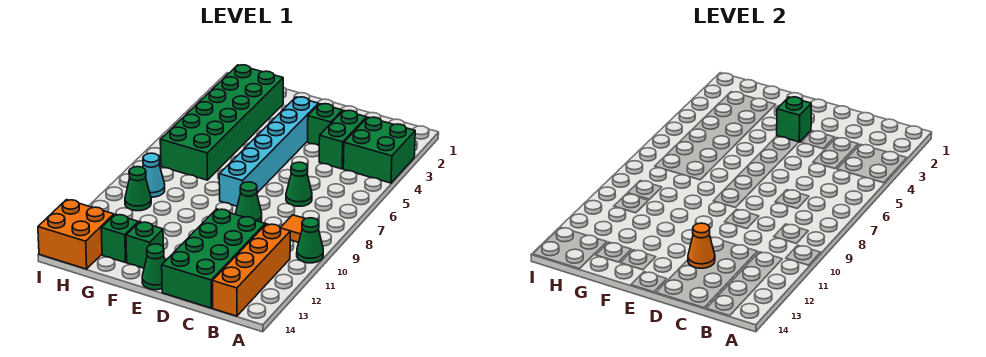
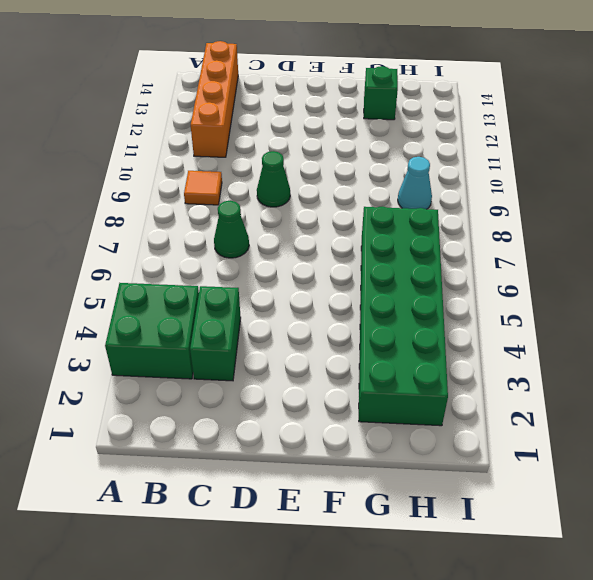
none -> green 1x1 cone [297,218,323,263]
none -> green 2x4 brick [162,209,265,308]
none -> green 1x1 brick [308,104,342,145]

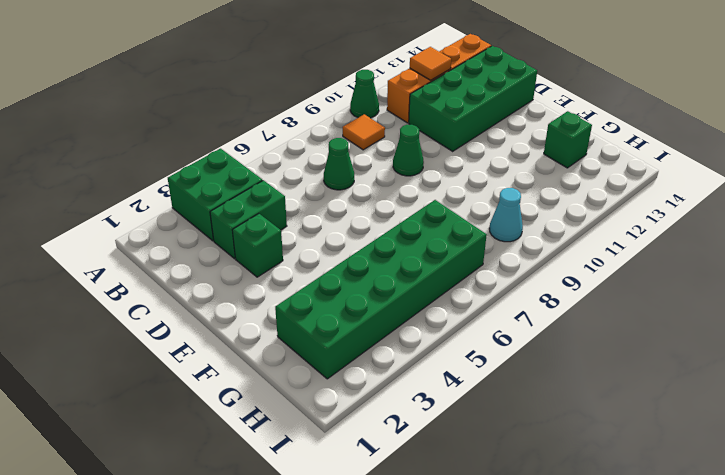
orange 1x1 tile [410,47,451,80] -> none
none -> cyan 1x6 brick [219,97,318,206]
none -> green 1x1 cone [142,244,165,290]
none -> green 1x1 brick [126,222,163,268]

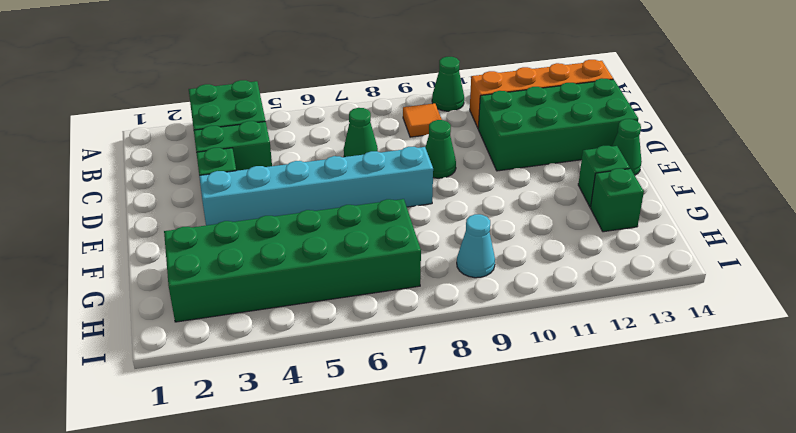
none -> green 1x1 cone [125,167,151,211]
none -> orange 2x2 brick [38,200,114,269]
none -> orange 1x1 cone [688,223,715,268]

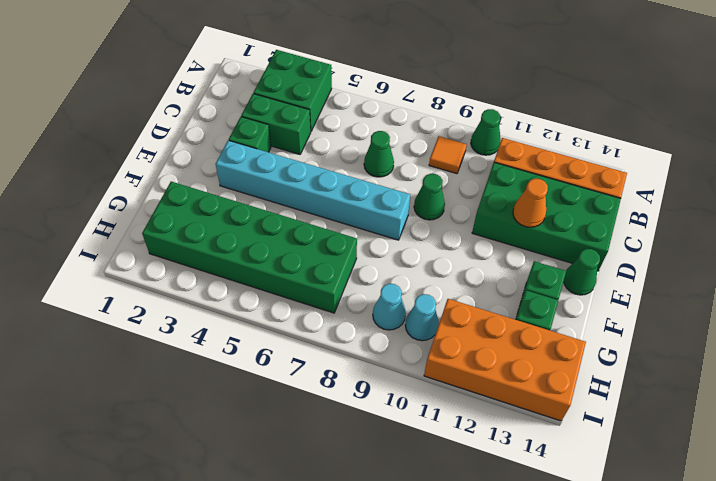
cyan 1x1 cone [405,294,439,341] -> green 1x1 cone [125,167,151,211]
orange 2x4 brick [424,299,586,421] -> orange 2x2 brick [38,200,114,269]
none -> green 1x1 brick [777,97,811,142]

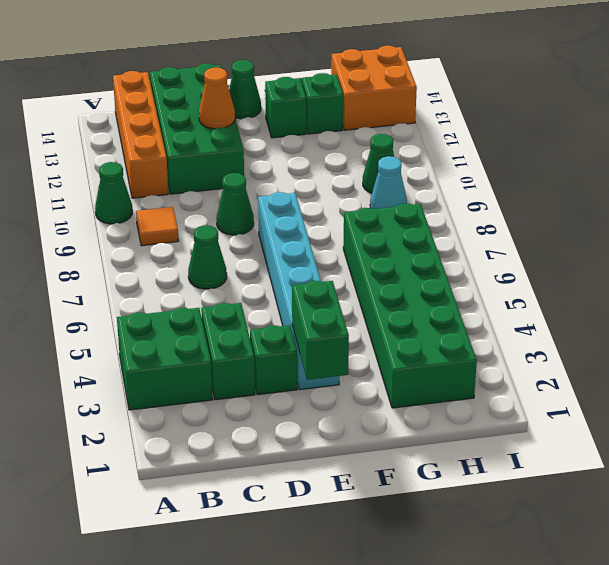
green 1x2 brick [292,281,349,380] -> green 1x1 brick [777,97,811,142]

